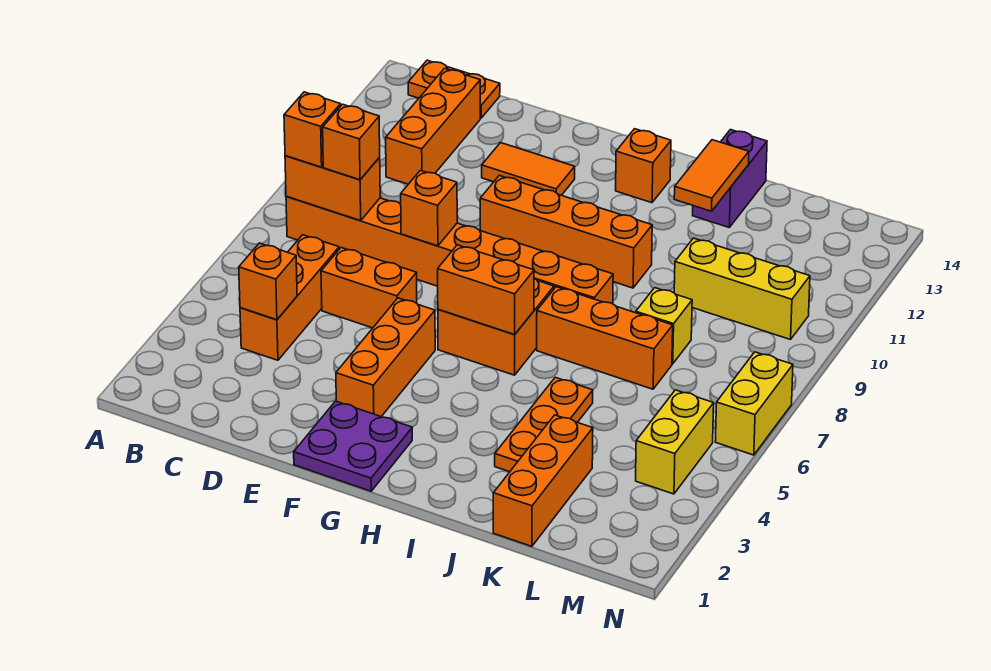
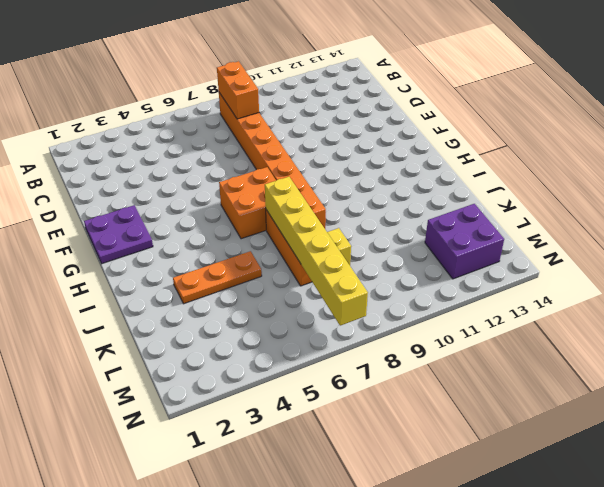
yellow 1x6 brick [265,177,368,326] -> none
purple 2x2 brick [425,204,504,279] -> none
none -> orange 1x2 plate [408,60,500,118]
none -> orange 1x3 brick [240,235,339,360]
none -> orange 1x3 brick [386,68,480,184]

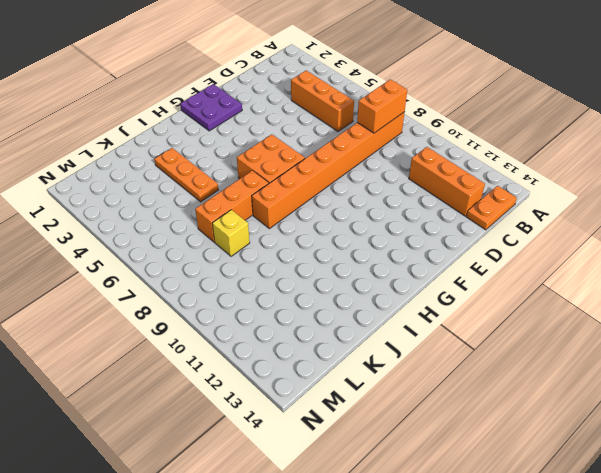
none -> orange 1x2 brick [321,248,417,328]
none -> orange 1x2 tile [482,143,575,195]
none -> orange 1x3 brick [336,298,435,417]

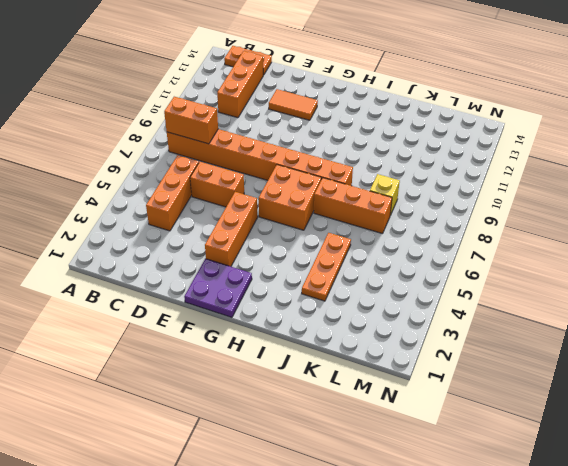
none -> orange 1x4 brick [480,175,652,288]
none -> orange 1x1 brick [616,129,671,203]
none -> purple 1x2 brick [693,130,767,227]

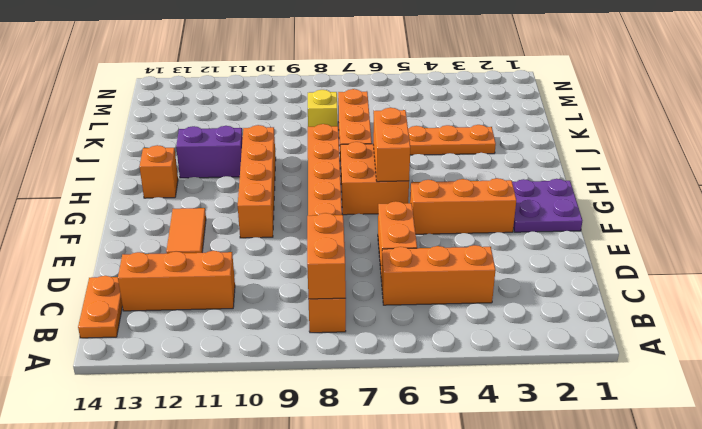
purple 1x2 brick [176,126,243,178] -> purple 1x2 brick moved to [693,130,767,227]
none -> orange 1x3 brick [493,415,593,546]
none -> yellow 1x3 brick [674,238,810,340]
none -> yellow 1x2 brick [636,390,714,494]

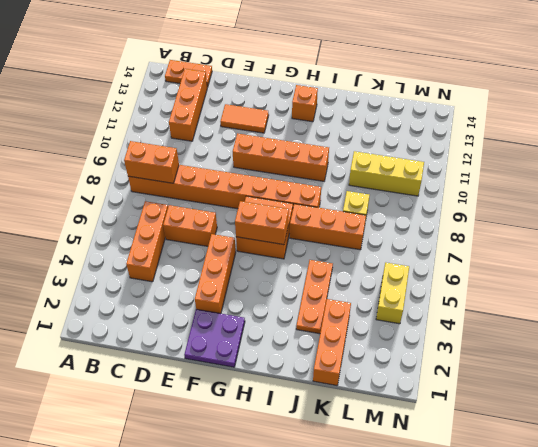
none -> purple 1x2 brick [693,130,767,227]
none -> yellow 1x2 brick [715,352,793,455]
none -> orange 1x1 brick [239,243,297,320]

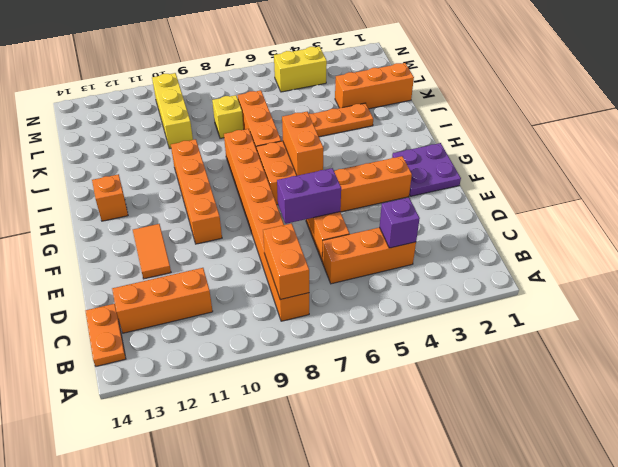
purple 1x1 brick [379,197,420,248] -> orange 1x1 brick [239,243,297,320]
purple 1x2 brick [277,168,341,224] -> purple 1x2 brick moved to [693,130,767,227]
none -> yellow 1x2 brick [715,352,793,455]
none -> orange 1x1 brick [401,170,457,246]
none -> orange 1x2 tile [674,140,749,211]

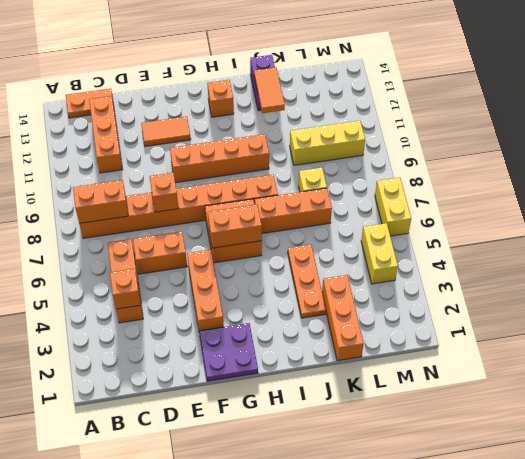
none -> orange 1x1 brick [284,92,341,167]
none -> orange 1x1 brick [323,104,380,180]

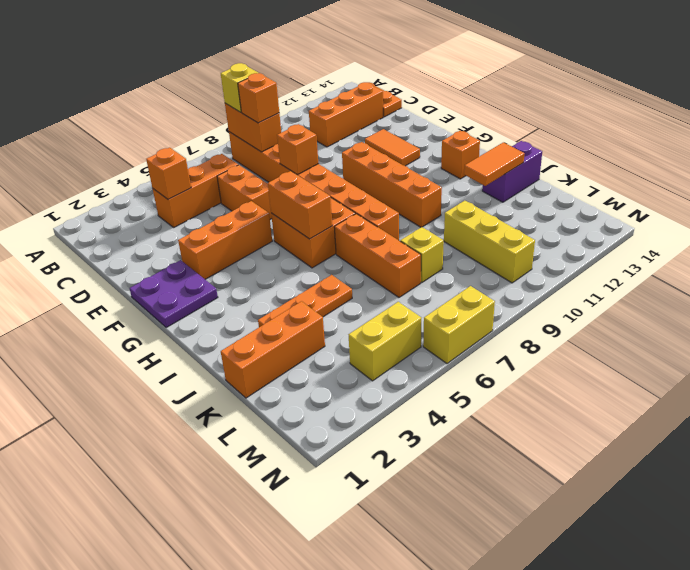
yellow 1x1 brick [221,63,258,112] -> orange 1x1 brick [284,92,341,167]

